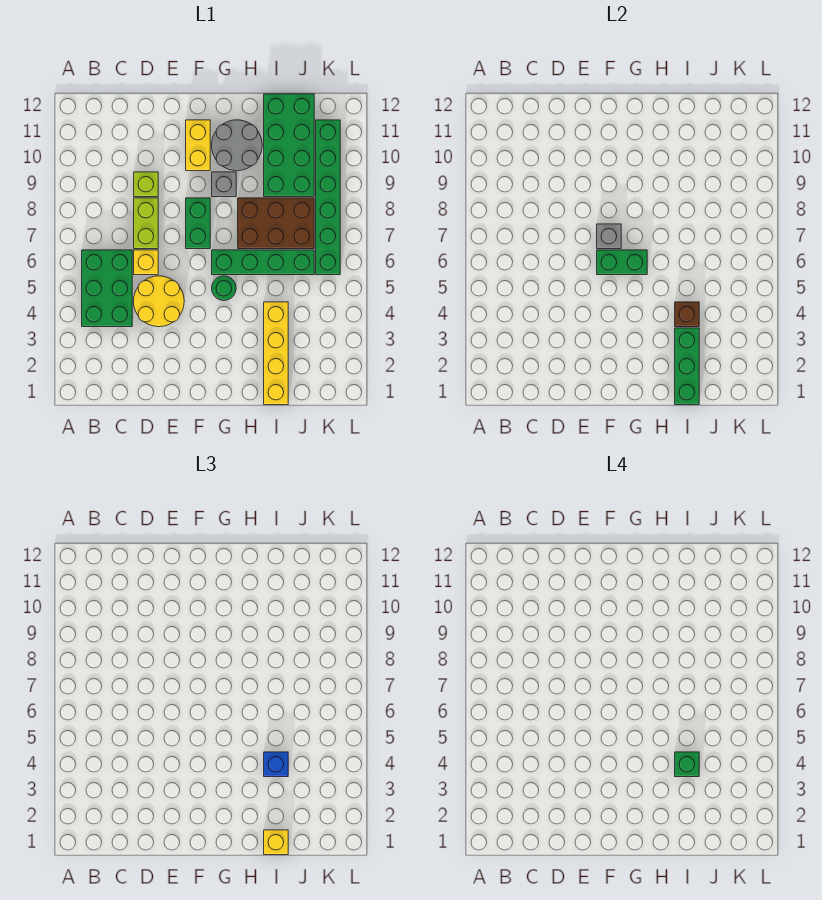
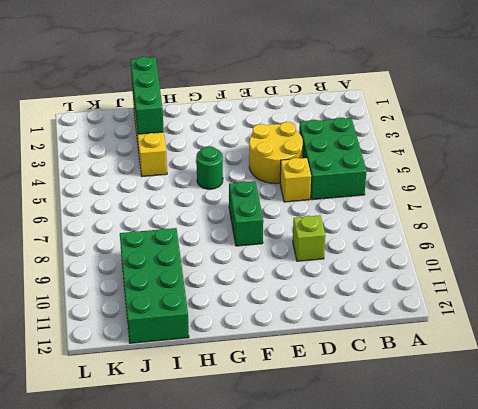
none -> lime 1x2 brick [134,198,158,249]
none -> yellow 1x2 brick [186,120,210,171]
none -> green 1x4 brick [212,250,314,275]

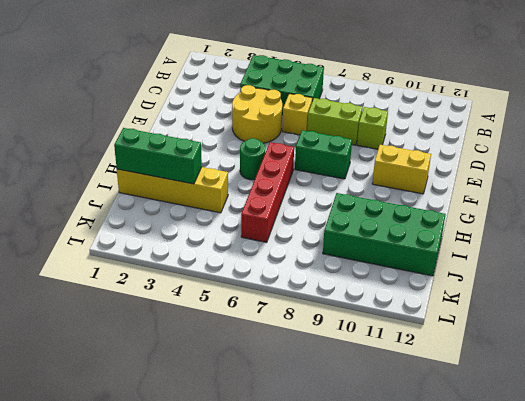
red 1x4 brick [241,142,294,242] -> green 1x4 brick [212,250,314,275]
none -> grey 1x1 brick [212,172,236,197]
none -> grey 2x2 round brick [212,120,262,171]
none -> brown 2x3 brick [238,198,314,249]

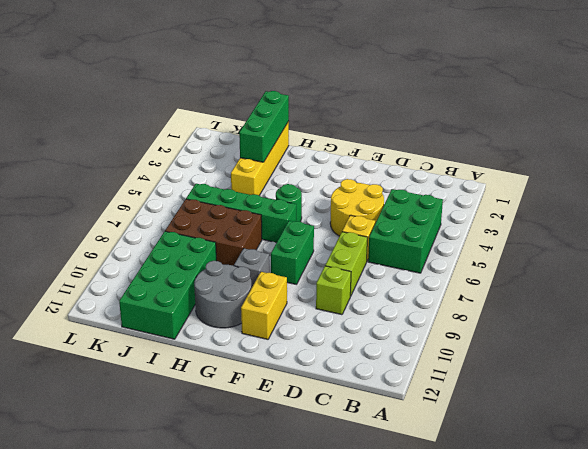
none -> green 1x6 brick [316,120,340,275]
none -> green 1x2 brick [597,250,647,275]
none -> grey 1x1 brick [597,224,621,249]

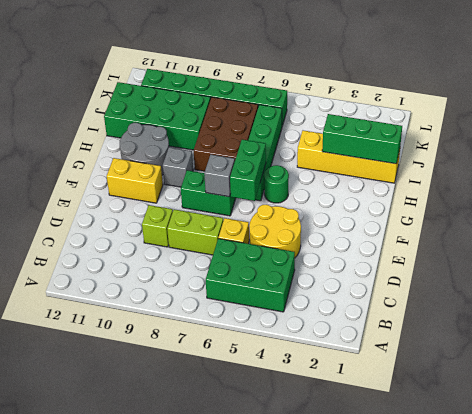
none -> brown 1x1 brick [675,302,699,327]
none -> yellow 1x1 brick [264,830,288,855]
none -> blue 1x1 brick [264,752,288,777]

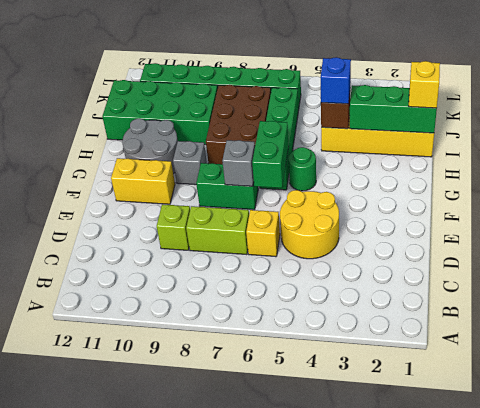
none -> green 2x3 brick [82,250,132,327]
none -> green 1x1 brick [675,752,699,777]

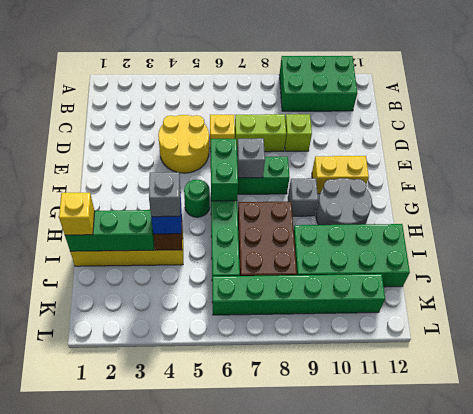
green 2x3 brick [279,56,357,111] -> green 2x3 brick moved to [82,250,132,327]
grey 1x1 brick [149,172,181,217] -> green 1x1 brick [675,752,699,777]

